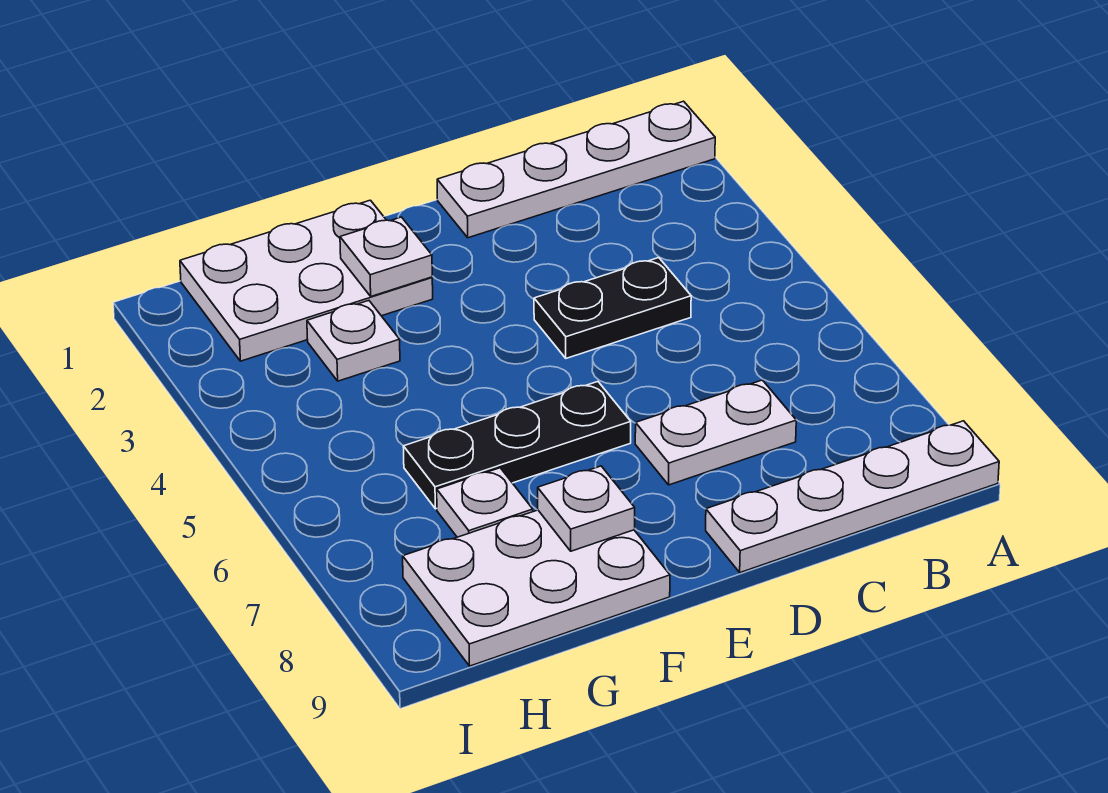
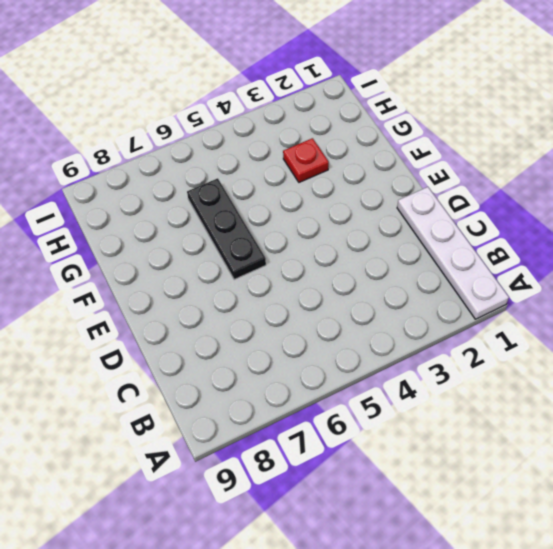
red 1x1 plate [283,138,329,182] -> white 1x1 plate [307,301,400,381]
none -> white 1x4 plate [706,421,999,573]
none -> black 1x2 plate [534,258,691,358]

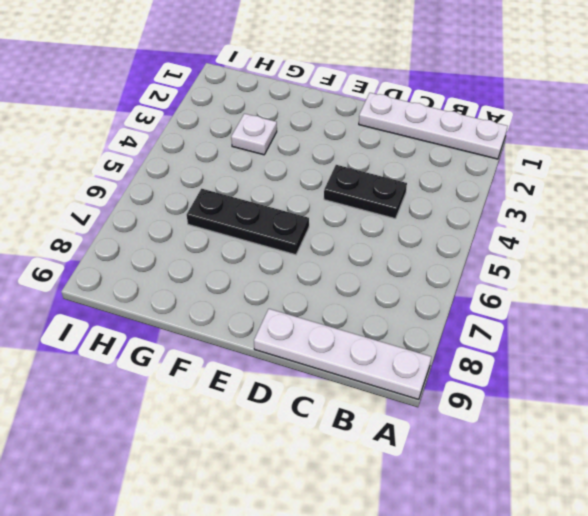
none -> white 1x2 plate [635,380,796,485]
none -> white 2x3 plate [180,200,433,361]

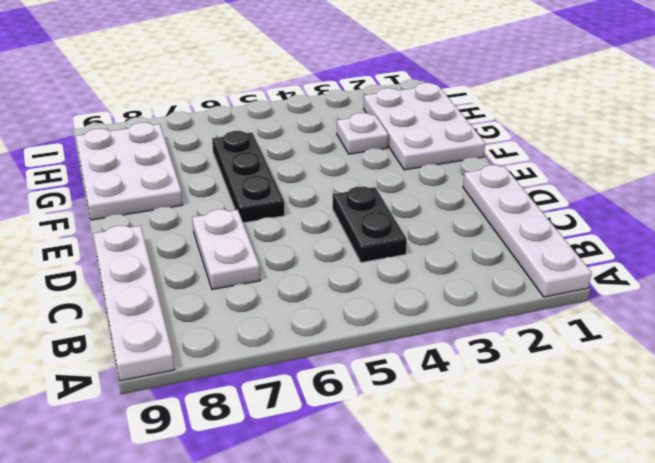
none -> white 1x1 plate [437,468,533,537]
none -> white 1x1 plate [340,217,432,296]

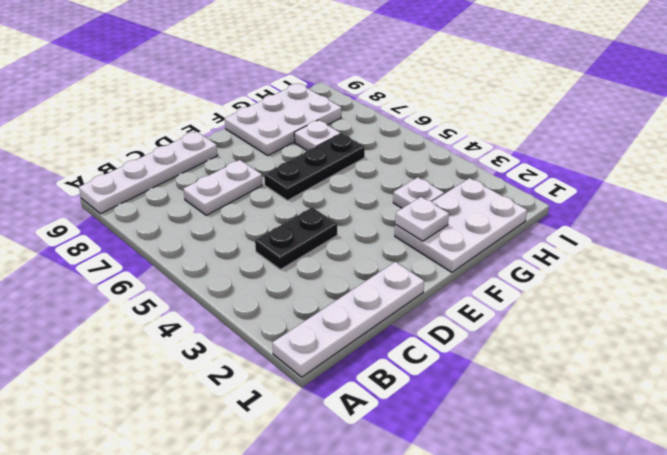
none -> white 1x1 plate [538,466,635,551]

